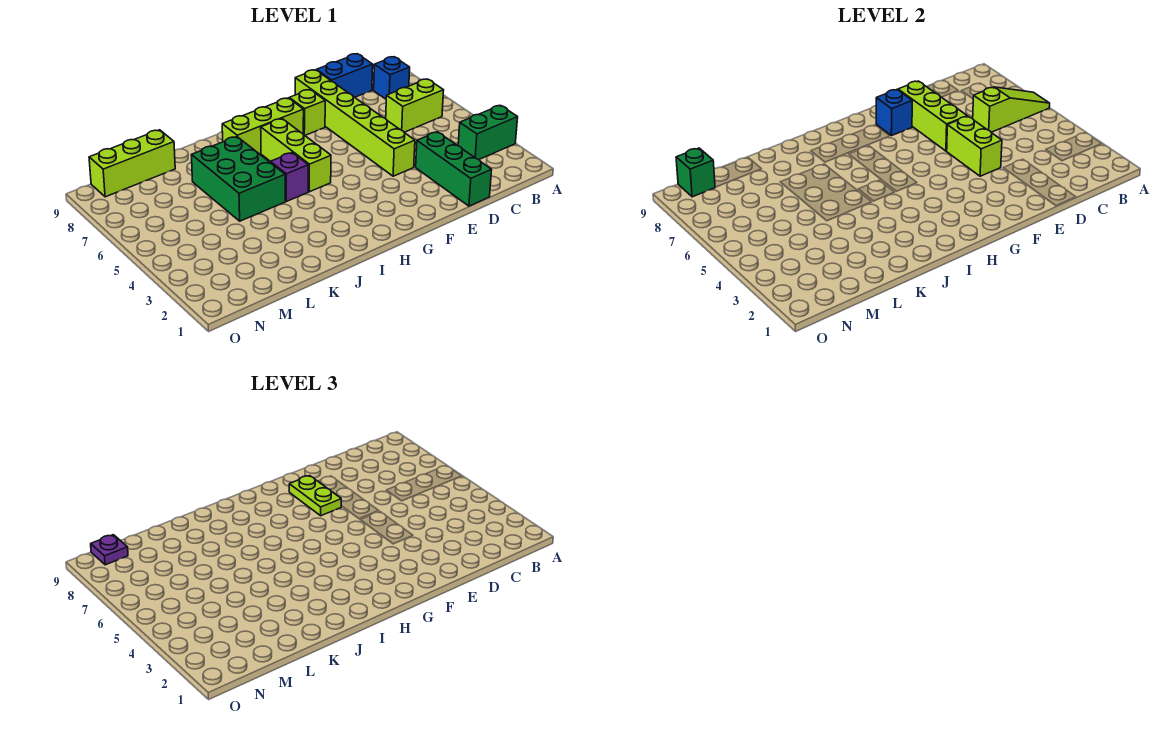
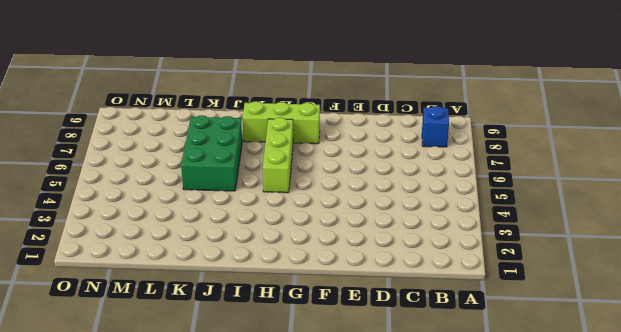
none -> green 1x2 brick [458,105,518,159]
none -> lime 1x2 brick [386,79,444,132]
none -> blue 1x2 brick [317,54,373,97]

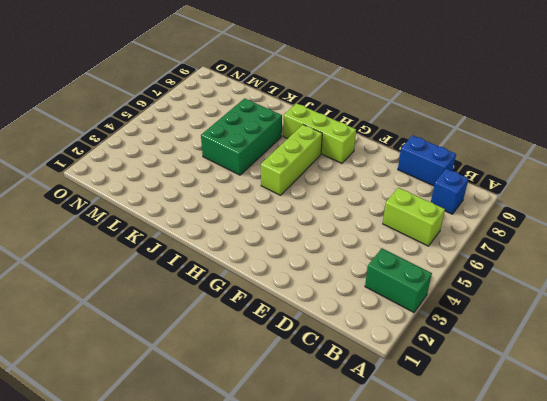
none -> green 1x3 brick [416,132,492,206]
none -> lime 1x6 brick [295,70,415,176]
none -> lime 1x1 brick [289,90,325,135]

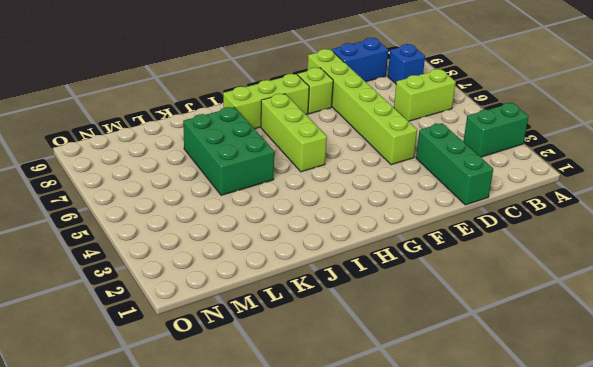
none -> purple 1x1 brick [270,153,308,201]
none -> lime 1x3 brick [89,130,175,197]
none -> lime 1x3 slope [973,87,1050,132]

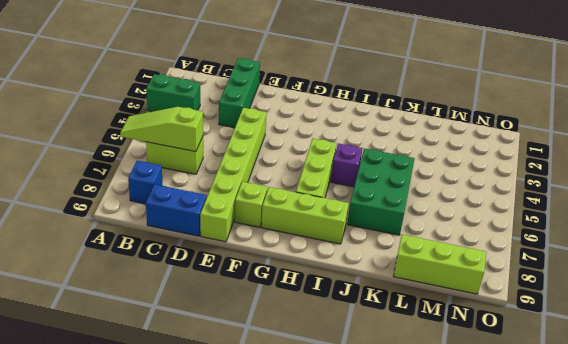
none -> lime 1x2 brick [947,116,1002,176]
none -> lime 1x3 brick [898,81,967,151]
none -> blue 1x1 brick [876,90,912,136]

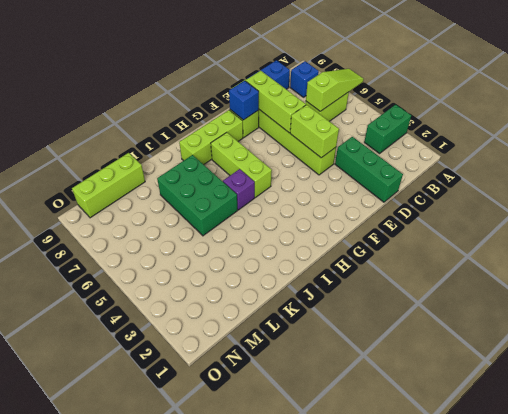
none -> green 1x1 brick [676,148,715,197]
none -> lime 1x2 plate [289,476,341,516]
none -> purple 1x1 plate [91,535,128,565]

